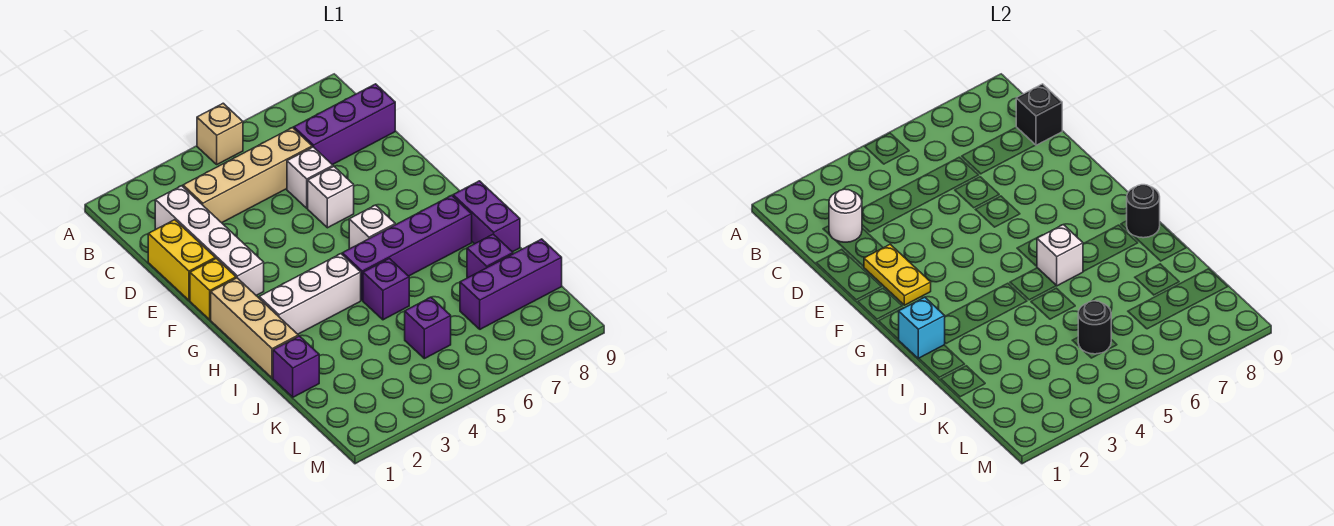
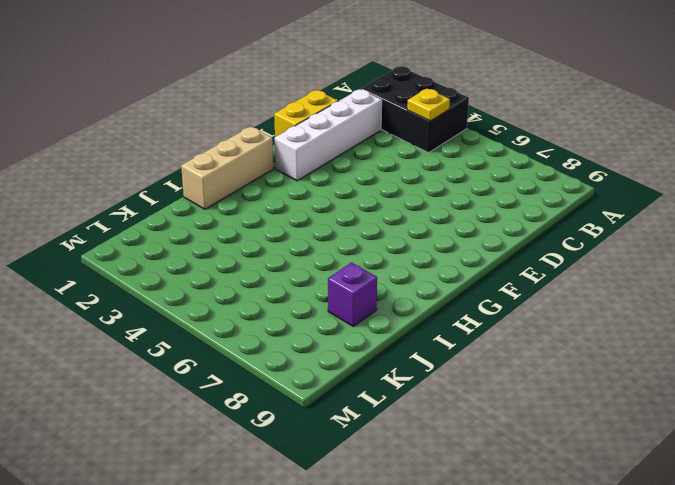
black 2x3 brick [361,66,469,153] -> none
yellow 1x1 plate [407,89,450,121] -> none
none -> tan 1x1 brick [197,103,243,164]
none -> tan 1x4 brick [183,127,312,223]
none -> purple 1x3 brick [294,84,395,165]

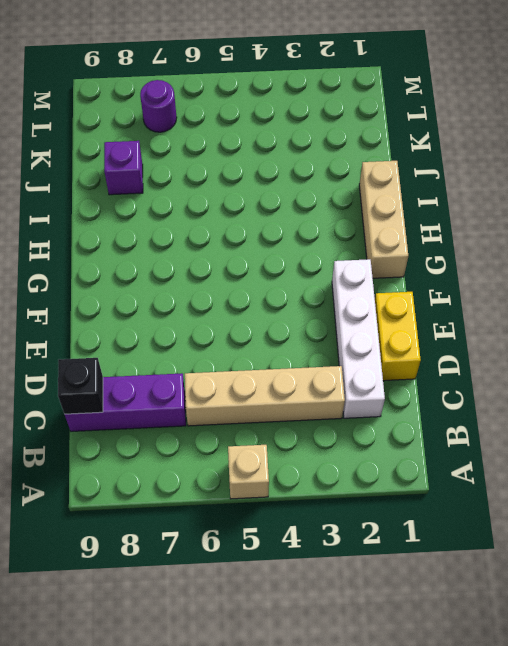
purple 1x1 round brick [140,80,177,132] -> none
none -> white 1x1 brick [287,147,333,208]
none -> white 1x1 brick [308,167,354,228]
none -> yellow 1x1 brick [190,259,236,320]

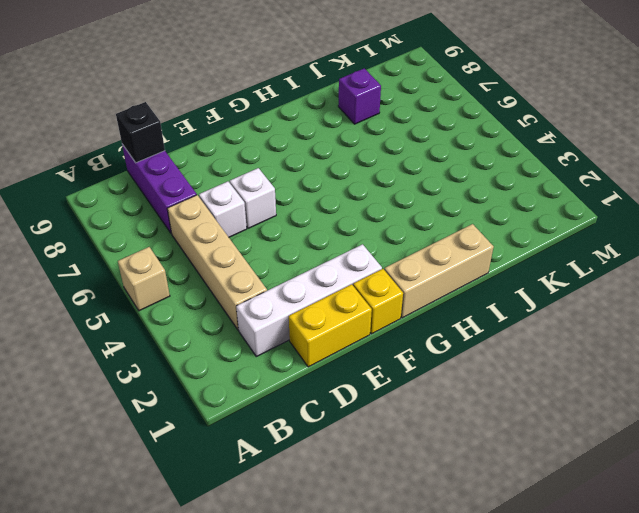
none -> white 1x1 brick [349,205,395,249]
none -> white 1x3 brick [259,254,361,334]
none -> purple 1x4 brick [342,195,472,300]

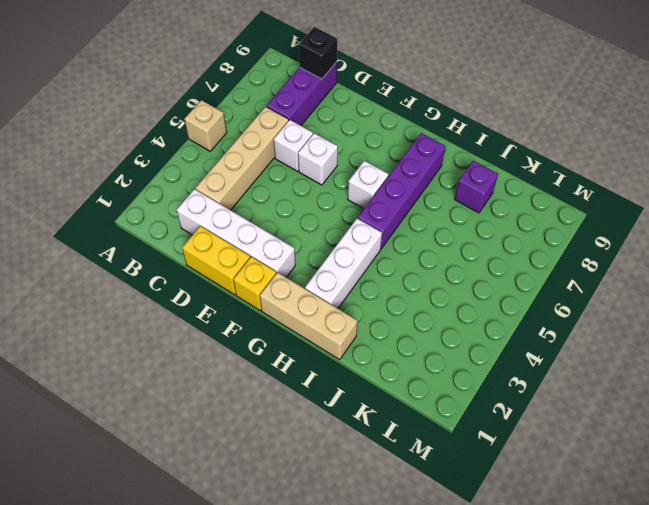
none -> purple 1x2 brick [453,181,520,252]
none -> purple 1x1 brick [363,259,409,320]
none -> purple 1x1 brick [273,336,319,397]

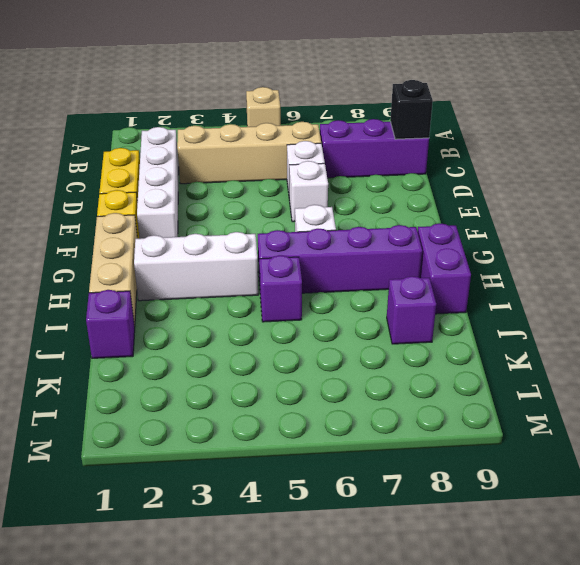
none -> purple 1x1 brick [405,297,451,359]
none -> purple 1x3 brick [460,239,562,329]
none -> white 1x1 round brick [829,189,862,242]

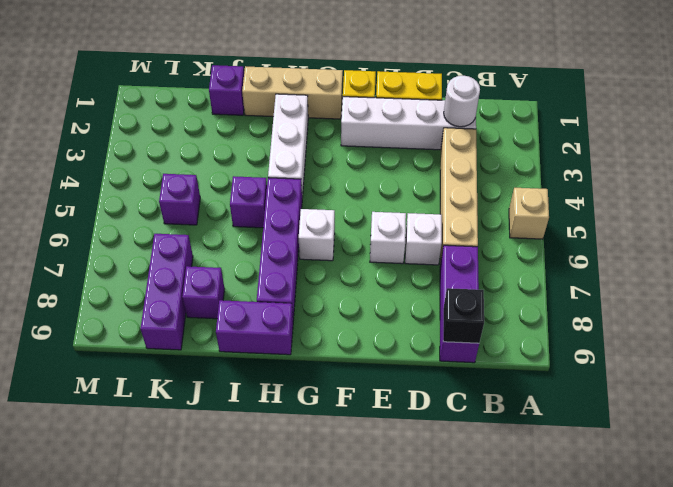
none -> yellow 1x2 plate [864,244,931,305]
none -> cyan 1x1 brick [898,297,945,359]
none -> white 1x1 brick [1037,225,1083,286]

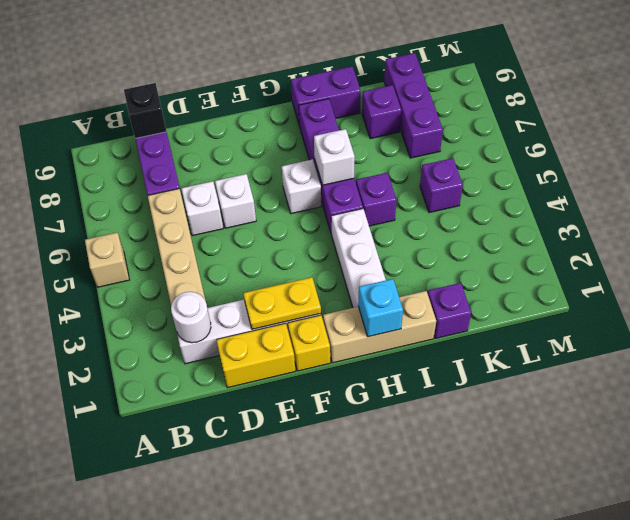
none -> black 1x1 round brick [1127,185,1160,238]
none -> black 1x1 round brick [1078,301,1111,354]

